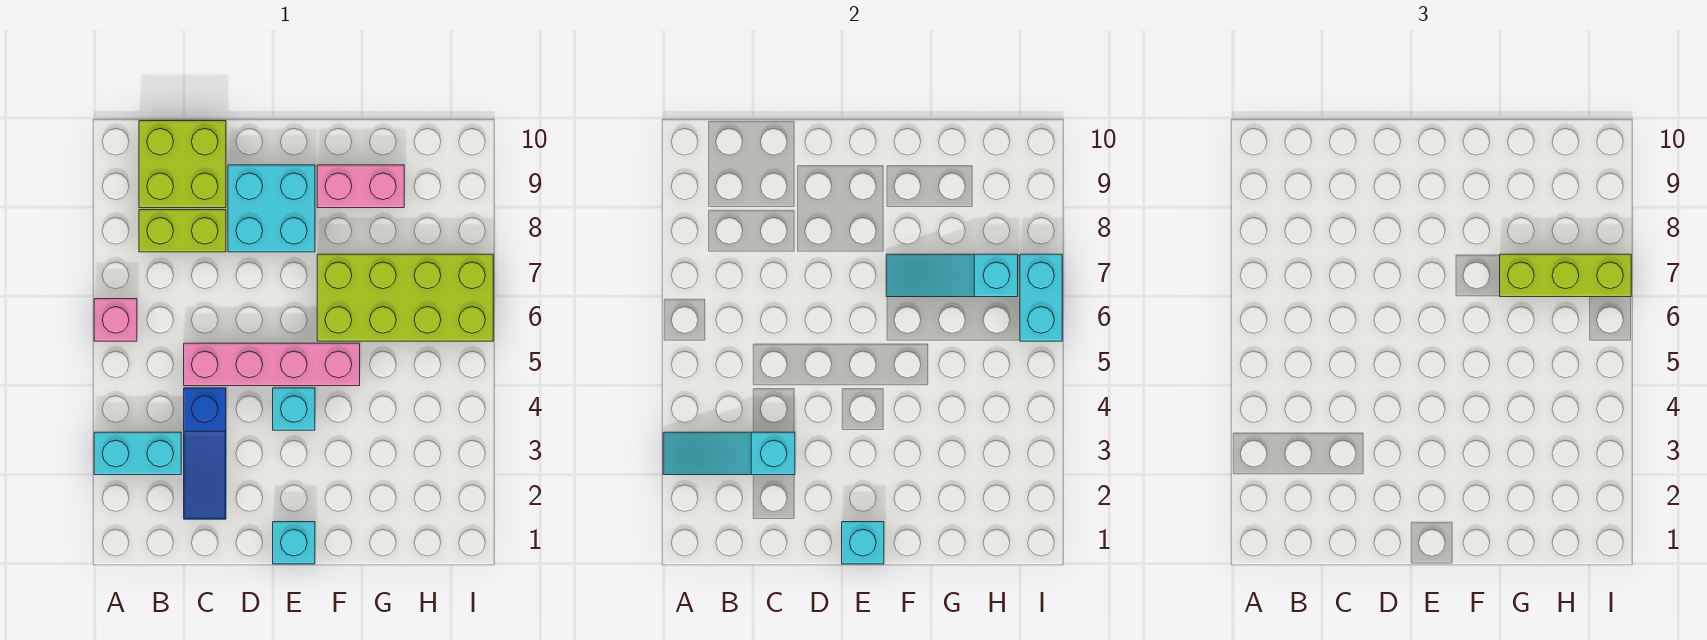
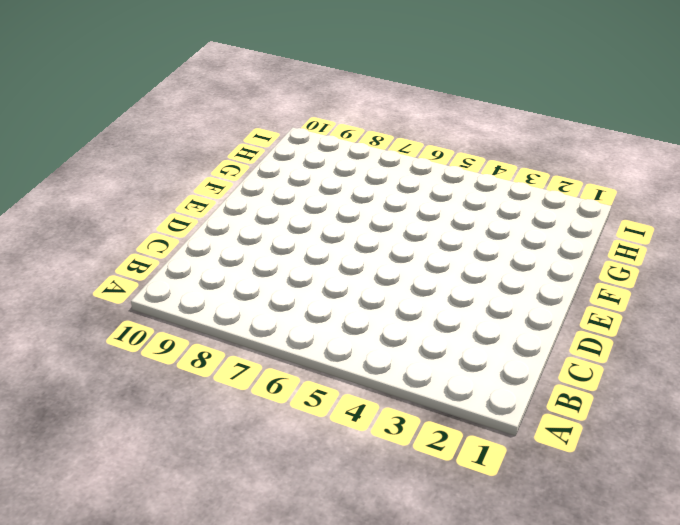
none -> cyan 1x2 brick [94,432,181,475]
none -> pink 1x1 brick [94,299,137,341]
none -> lime 1x2 brick [139,210,226,252]

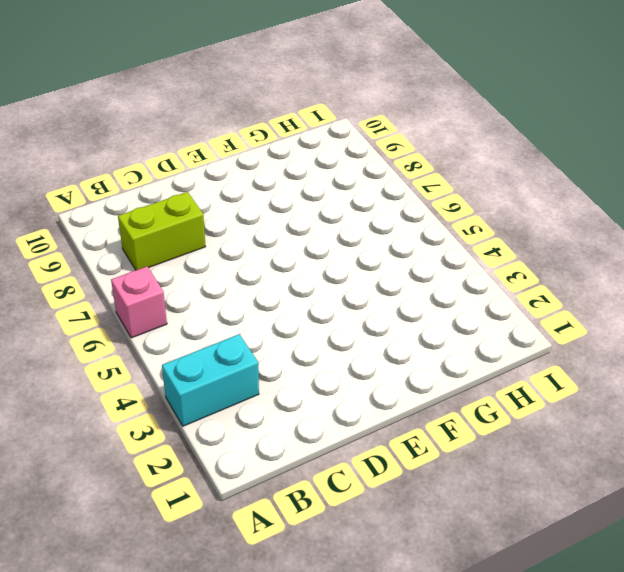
none -> lime 2x2 brick [139,121,226,208]
none -> blue 1x3 slope [184,388,226,519]
none -> pink 1x4 brick [184,343,360,386]

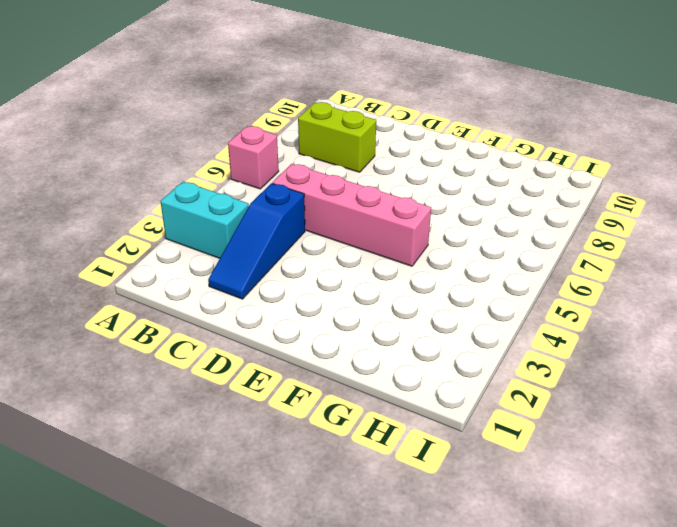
none -> lime 2x2 brick [139,121,226,208]
none -> cyan 2x2 brick [228,165,315,252]
none -> cyan 1x1 brick [273,522,315,564]

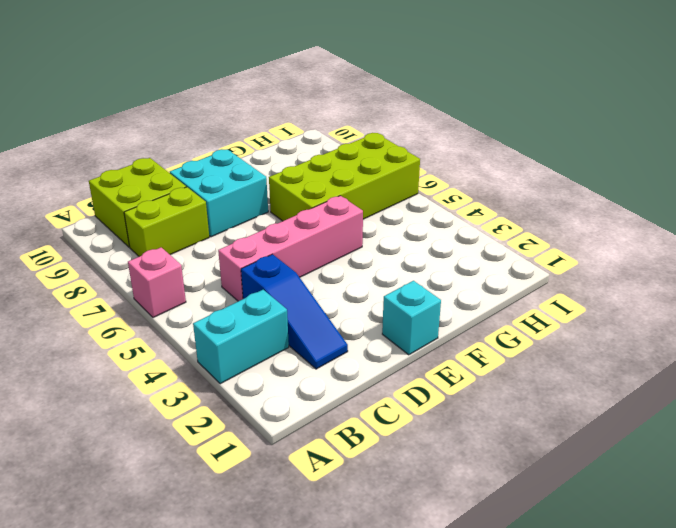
none -> cyan 1x1 brick [273,388,315,430]
none -> pink 1x2 brick [317,165,404,208]
none -> cyan 1x3 slope [663,432,795,475]

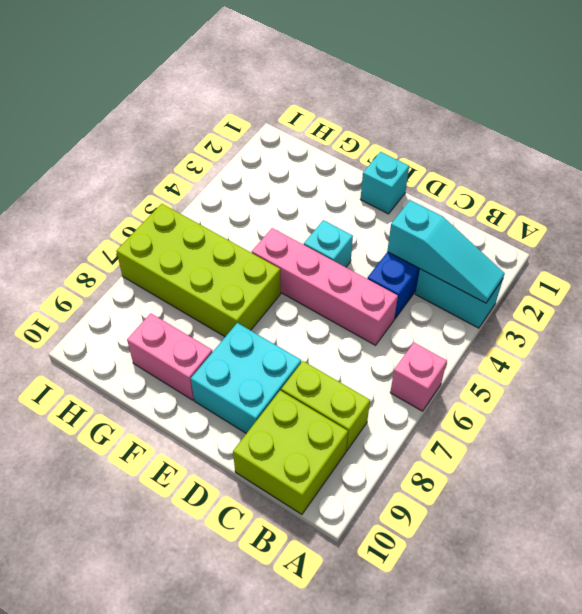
none -> cyan 1x1 brick [842,522,884,564]
none -> cyan 1x3 slope [886,254,1018,297]
none -> cyan 1x2 brick [1020,254,1062,341]

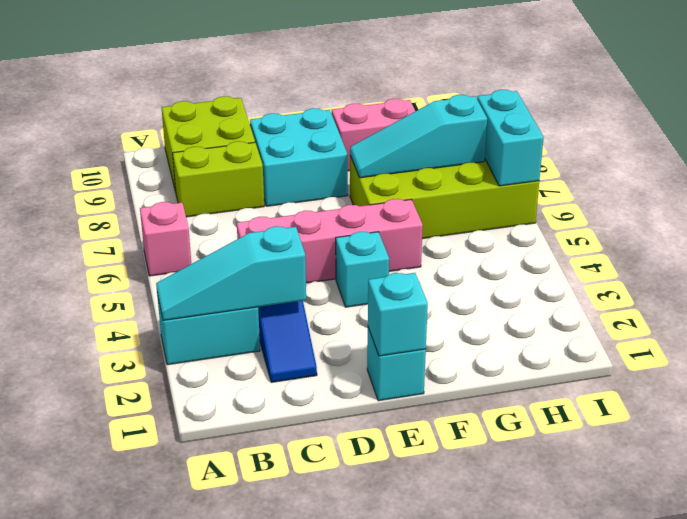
none -> lime 1x3 brick [1500,254,1631,297]

